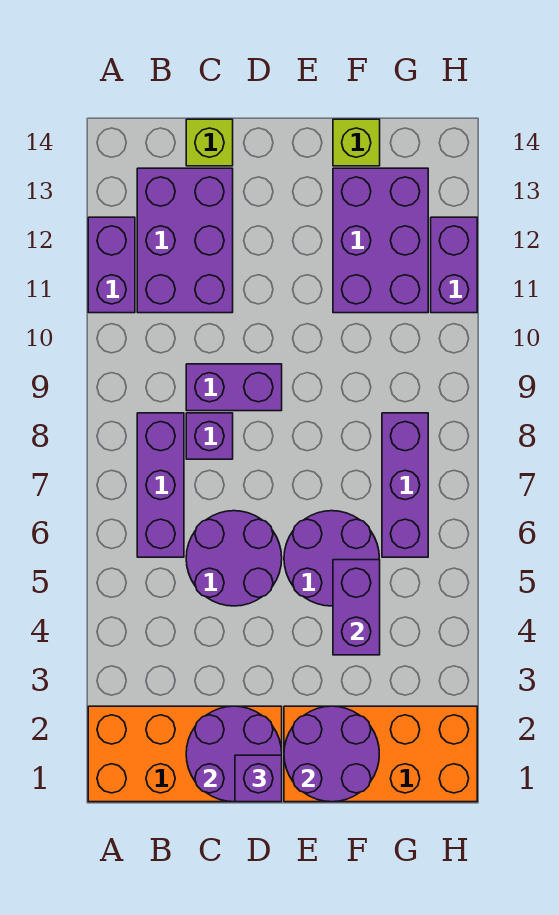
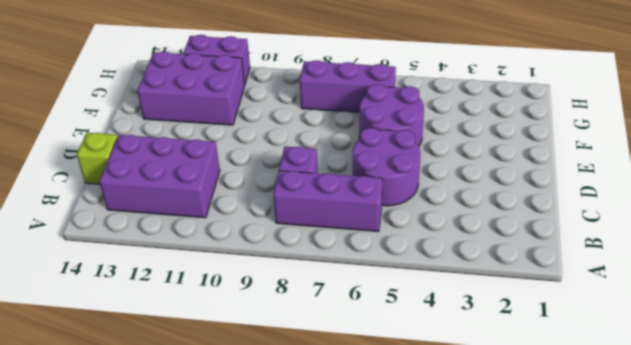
none -> orange 2x4 brick [88,706,282,802]
none -> purple 1x2 brick [88,217,135,313]
none -> purple 1x2 brick [186,364,282,411]

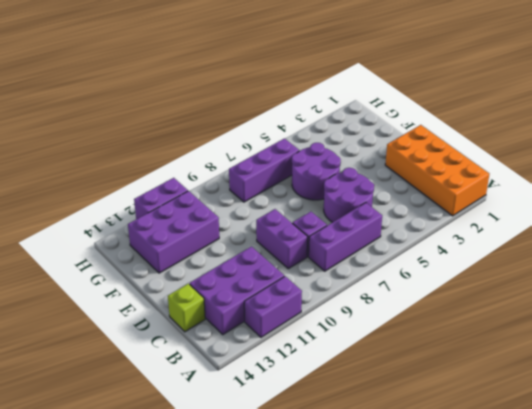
none -> orange 2x4 brick [284,706,477,802]
none -> lime 1x1 brick [333,119,380,166]
none -> purple 2x2 round brick [186,706,282,802]

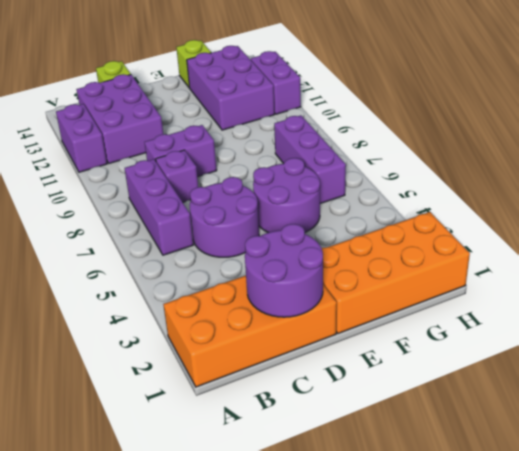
none -> purple 2x2 round brick [284,706,379,802]
none -> purple 1x2 brick [333,560,380,655]
none -> purple 1x1 brick [235,755,282,802]

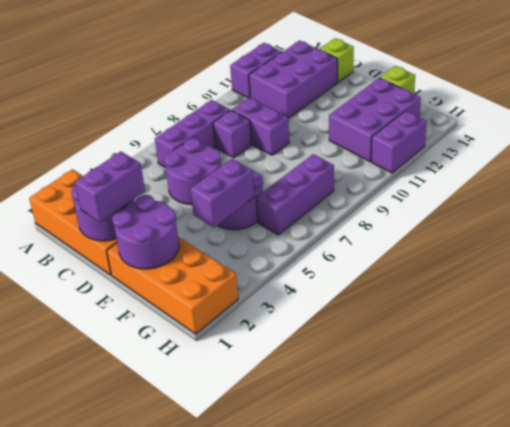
purple 1x2 brick [75,151,145,222] -> purple 1x1 brick [235,755,282,802]

